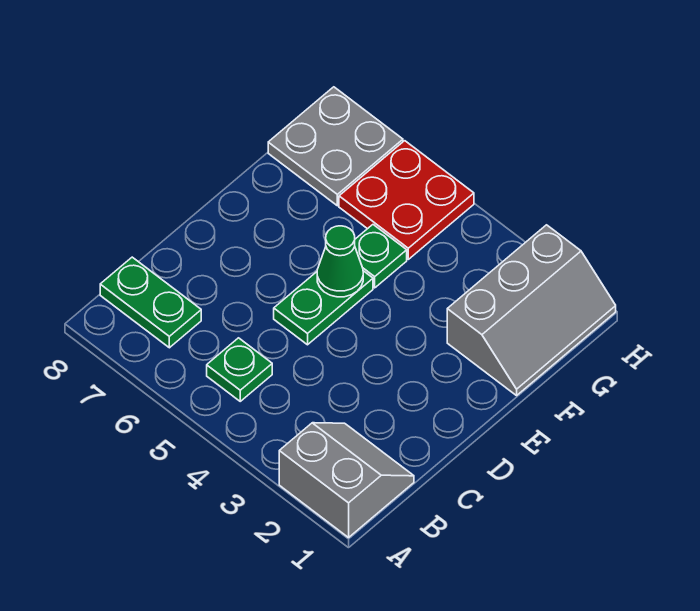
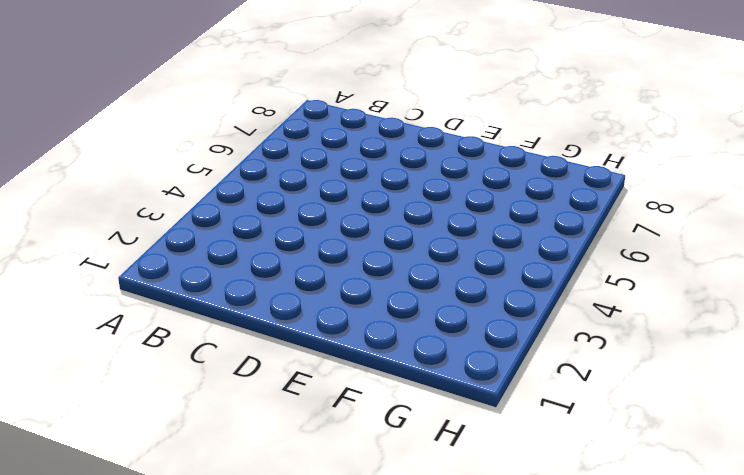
none -> grey 2x2 slope [279,423,414,538]
none -> green 1x1 plate [207,338,272,401]

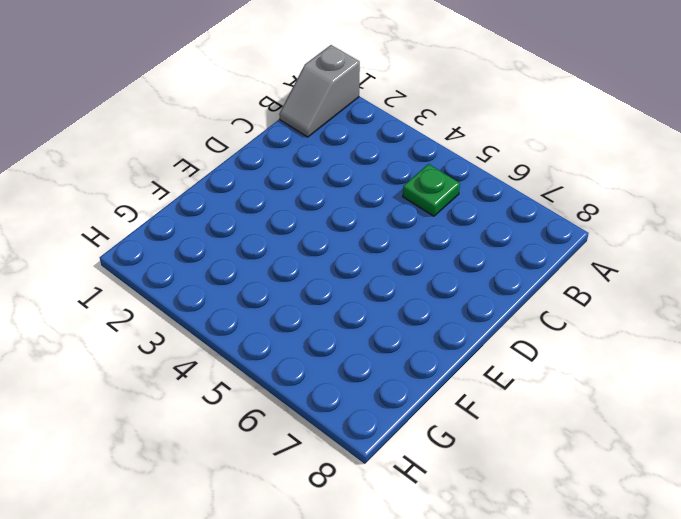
grey 1x2 slope [279,45,360,137] -> grey 2x2 slope [279,423,414,538]
none -> green 1x2 plate [100,257,201,348]
none -> green 1x2 plate [274,271,373,345]

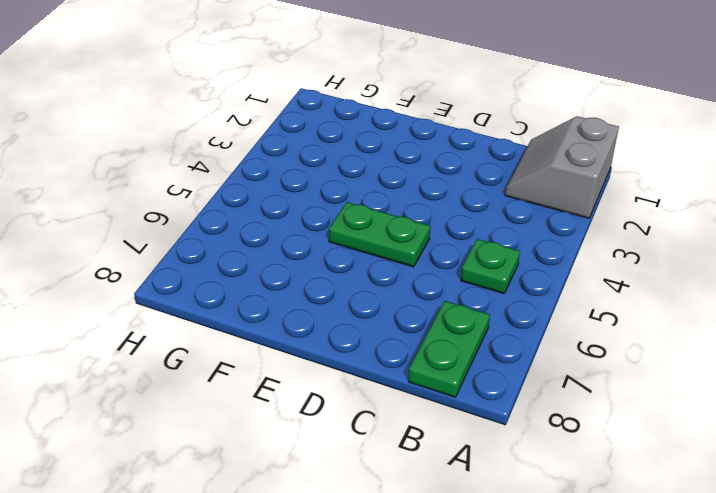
none -> grey 2x3 slope [447,225,616,396]
none -> green 1x1 plate [355,225,407,288]

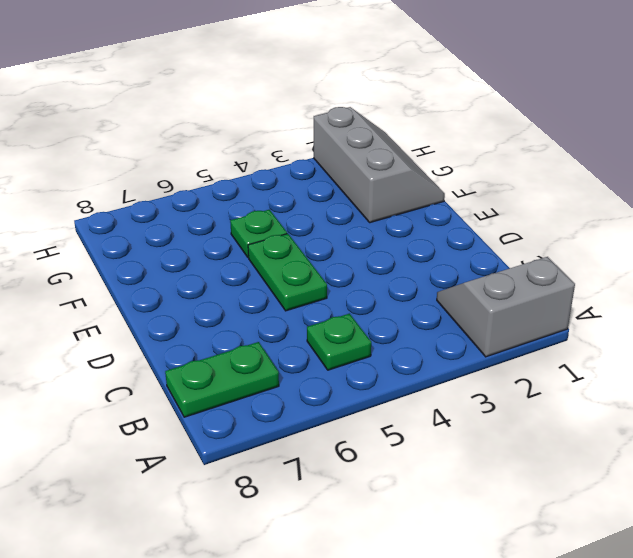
none -> red 2x2 plate [339,141,474,259]
none -> grey 2x2 plate [268,87,403,206]

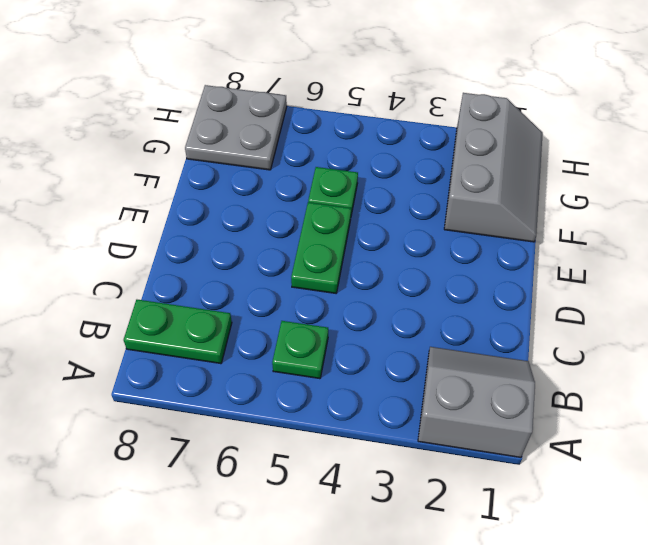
none -> red 2x2 plate [339,141,474,259]
none -> green 1x1 cone [317,226,363,297]

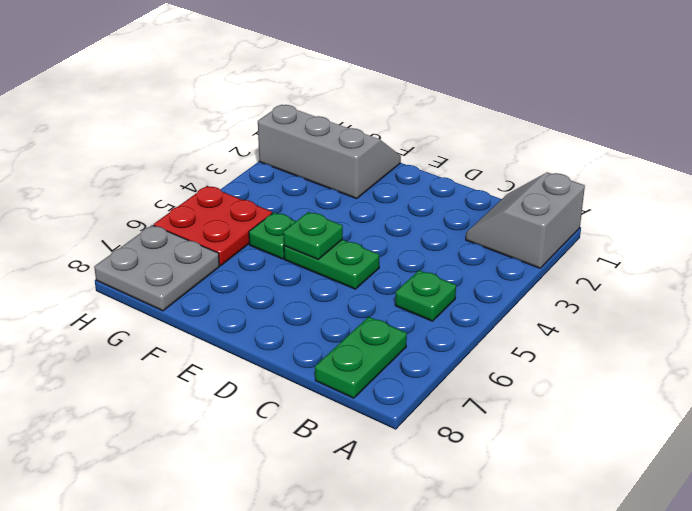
green 1x1 plate [284,212,343,259] -> green 1x1 cone [317,226,363,297]

